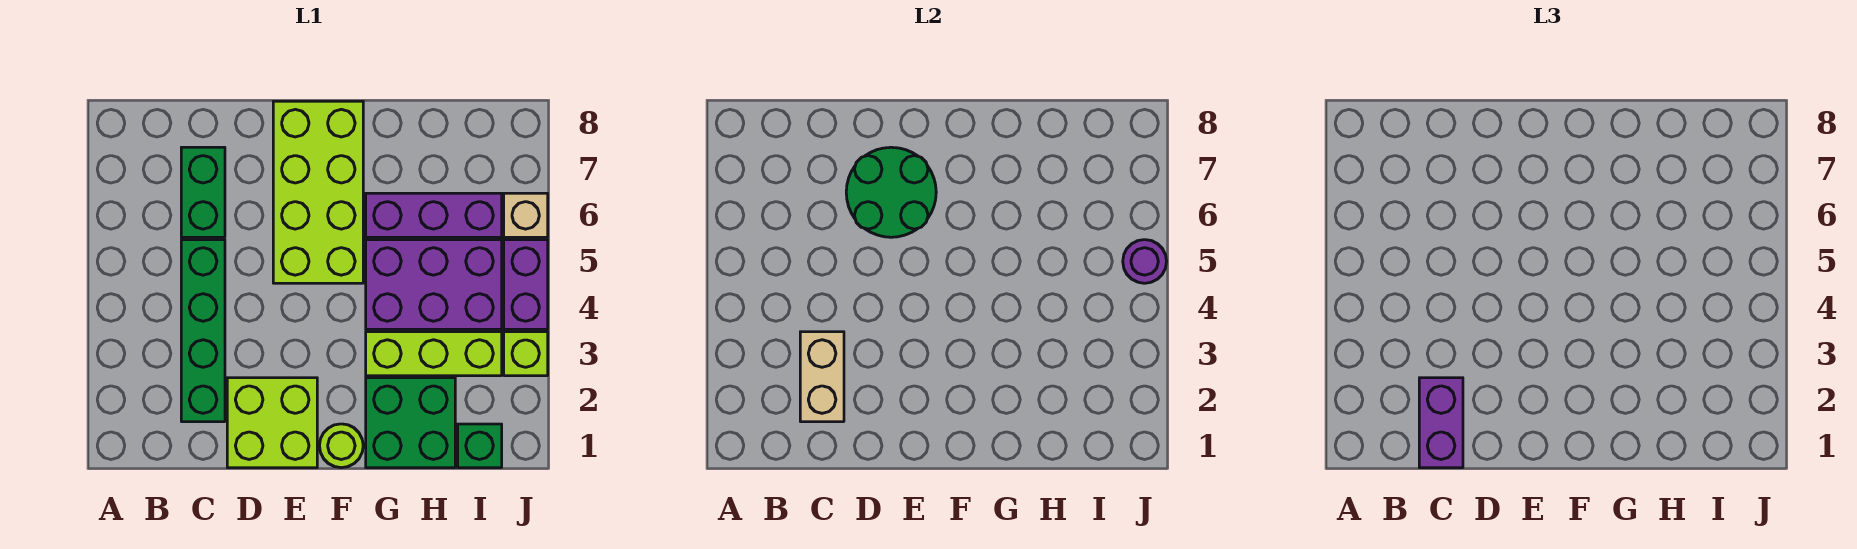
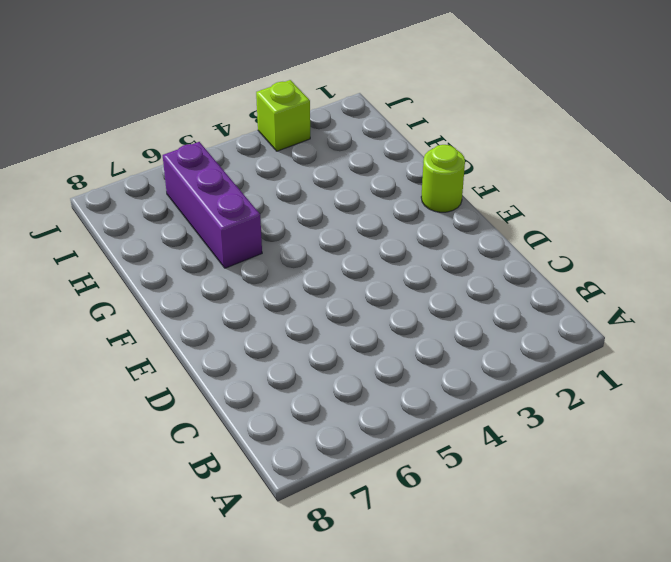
none -> green 1x4 brick [181,240,225,422]
none -> green 1x2 brick [181,147,225,237]
none -> lime 2x2 brick [227,378,317,468]

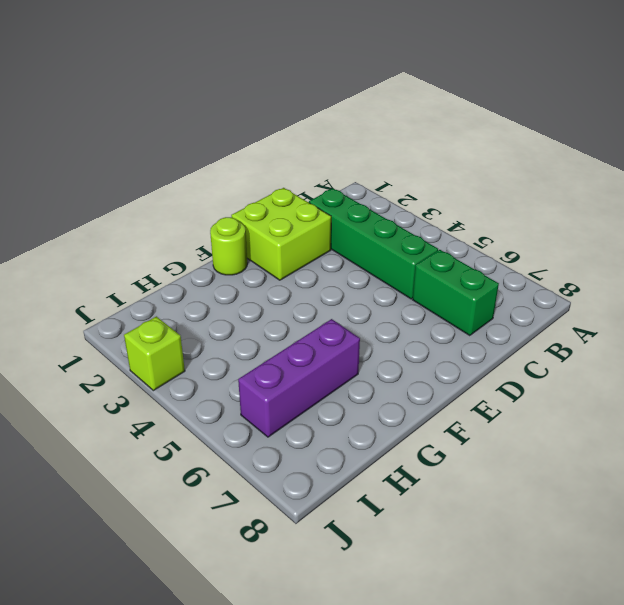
none -> lime 2x4 brick [273,101,363,283]
none -> green 2x2 brick [366,378,455,468]
none -> lime 1x3 brick [366,332,502,376]

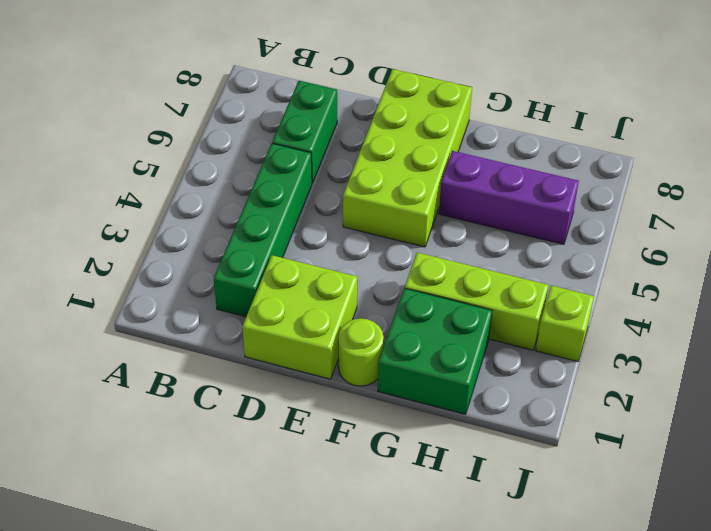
none -> purple 2x3 brick [366,240,502,329]
none -> green 1x1 brick [458,424,502,468]
none -> purple 1x2 brick [504,240,548,329]

